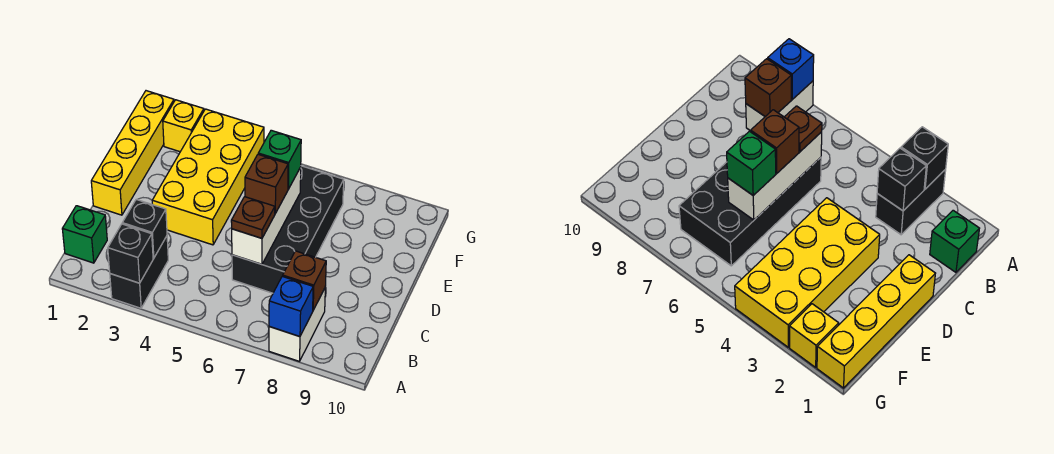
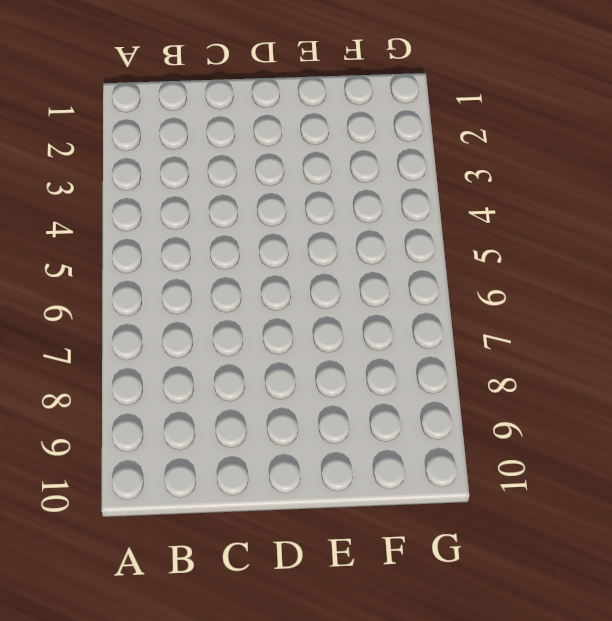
none -> black 1x2 brick [110,236,168,308]
none -> white 1x2 brick [269,288,325,361]
none -> green 1x1 brick [62,206,107,263]

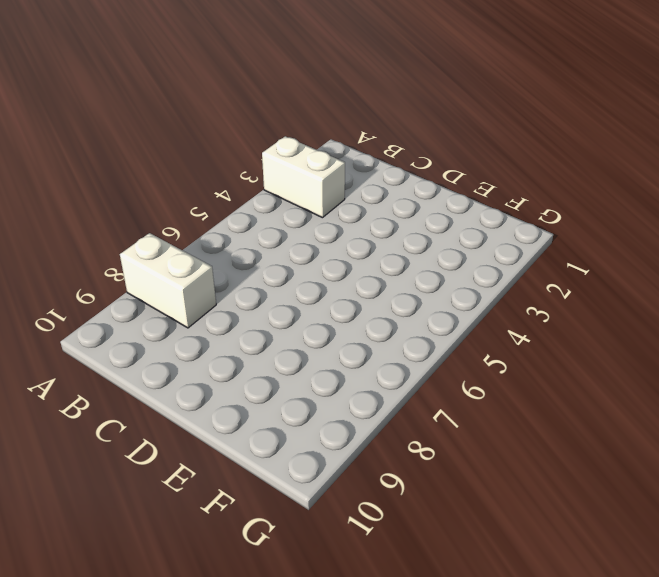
white 1x2 brick [262,136,345,218] -> black 1x2 brick [110,236,168,308]
none -> green 1x1 brick [62,206,107,263]
none -> black 2x4 brick [232,166,344,293]
none -> yellow 1x4 brick [91,91,174,215]

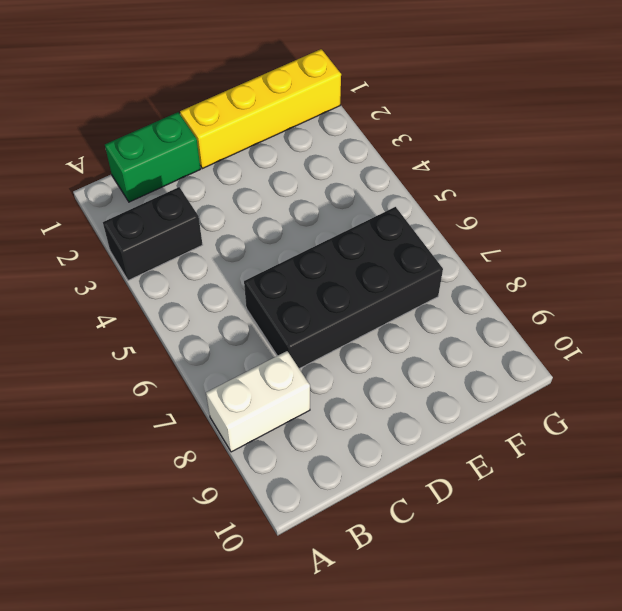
green 1x2 brick [105,112,201,202] -> green 1x1 brick [62,206,107,263]
none -> yellow 2x4 brick [152,109,264,245]
none -> yellow 1x1 brick [163,100,204,152]
none -> black 1x1 brick [108,224,153,283]

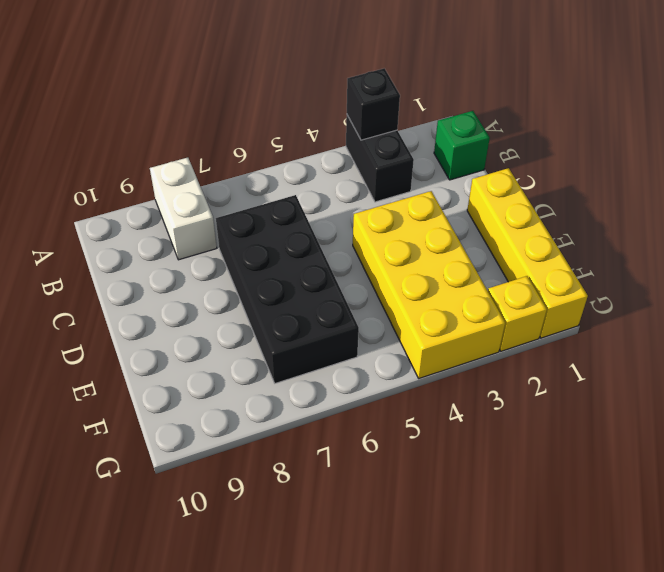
none -> blue 1x1 brick [269,276,313,337]
none -> black 1x1 brick [122,199,167,258]
none -> brown 1x1 brick [283,251,326,310]

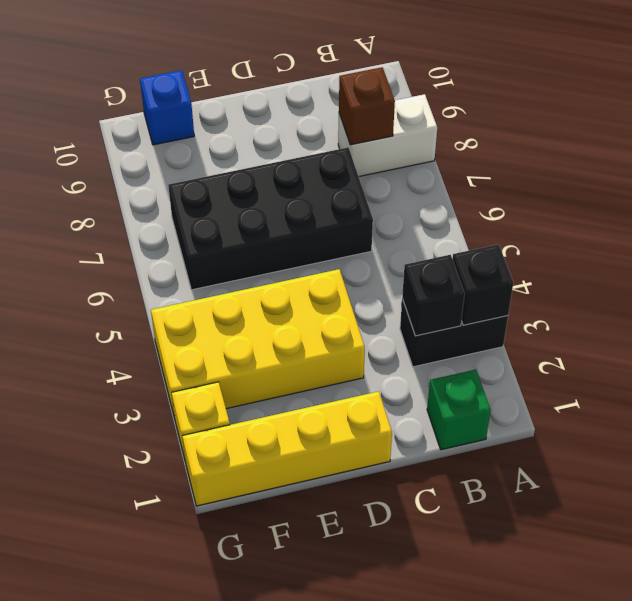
blue 1x1 brick [140,70,194,145] -> blue 1x1 brick moved to [269,276,313,337]
none -> white 1x3 brick [232,167,301,264]
none -> brown 1x1 plate [231,197,275,238]
none -> brown 1x1 brick [245,154,288,213]

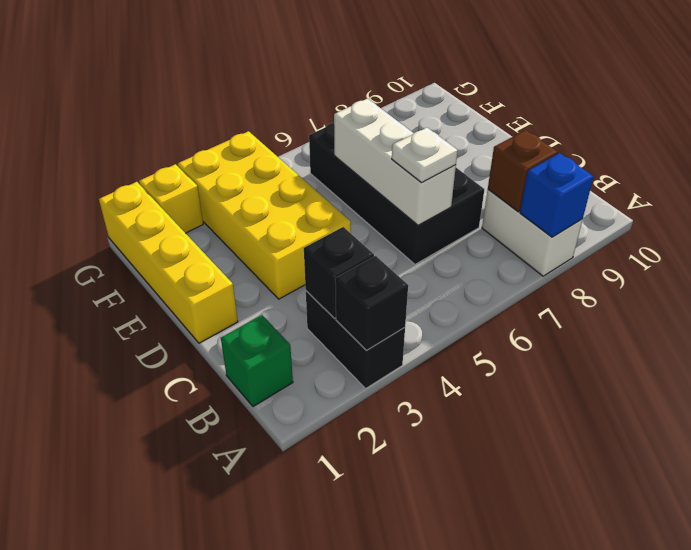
white 1x1 plate [392,128,458,183] -> brown 1x1 plate [231,197,275,238]
none -> brown 1x1 brick [245,154,288,213]
none -> green 1x1 brick [258,130,301,189]

